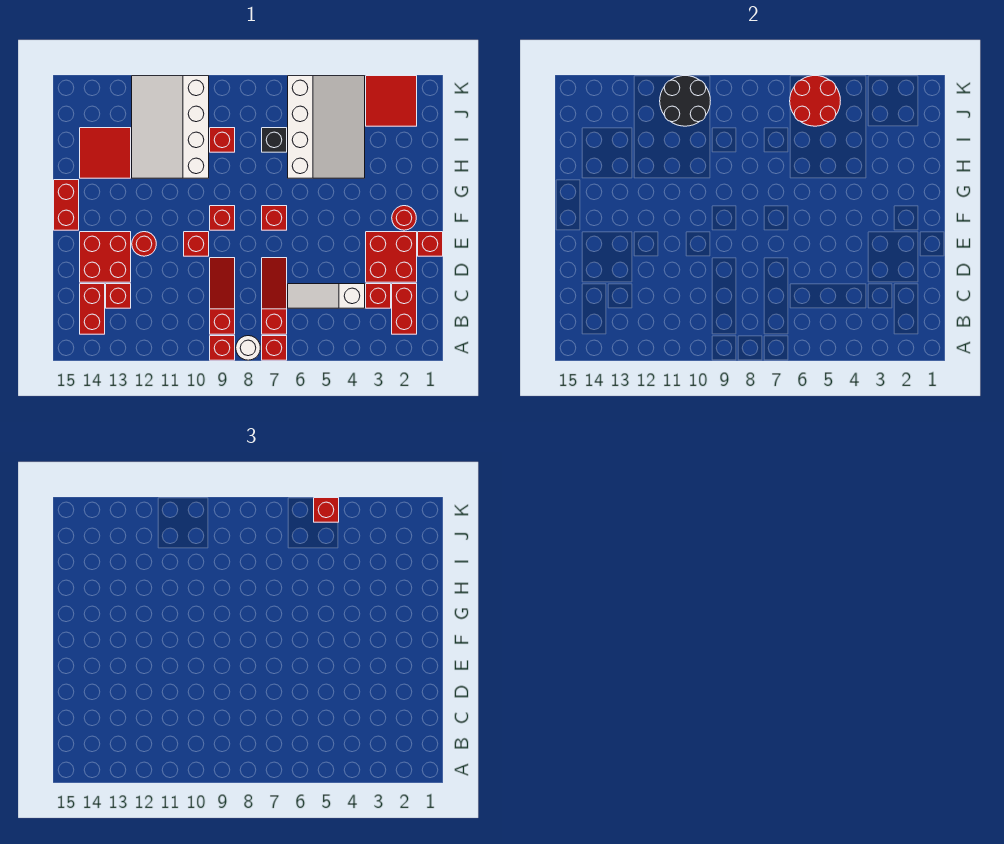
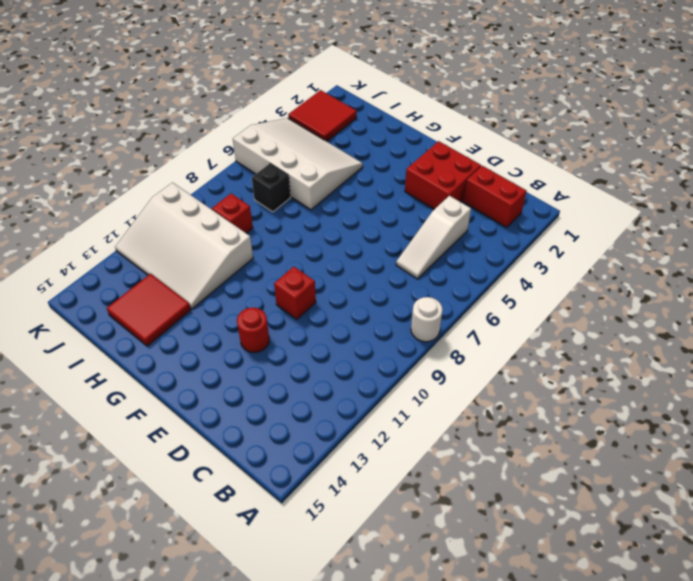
none -> red 1x1 brick [262,336,287,360]
none -> red 1x1 brick [210,336,235,360]
none -> red 1x3 slope [262,258,287,334]

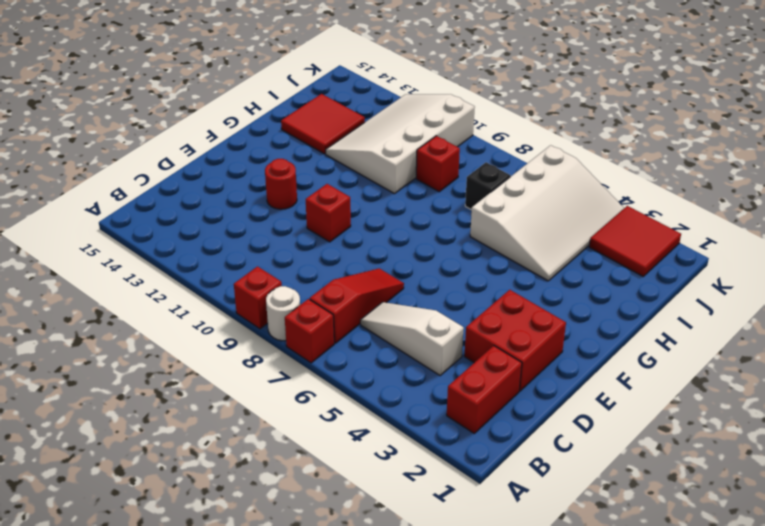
none -> red 1x3 slope [210,258,235,334]
none -> red 1x2 brick [80,284,105,334]
none -> red 1x1 brick [366,284,391,308]

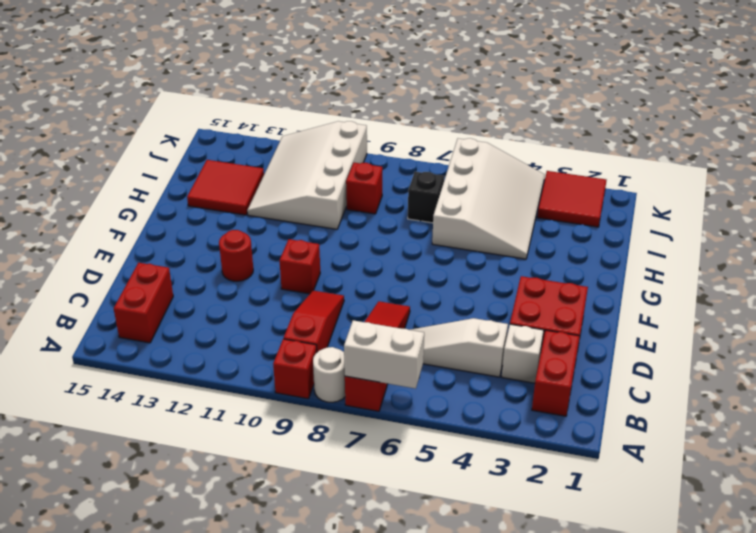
white 1x2 brick [344,320,424,389] -> none
white 1x1 brick [502,324,544,383] -> red 1x1 brick [366,284,391,308]
none -> red 1x1 brick [106,284,131,308]
none -> red 2x2 brick [80,232,131,282]
none -> red 1x1 brick [418,232,443,256]

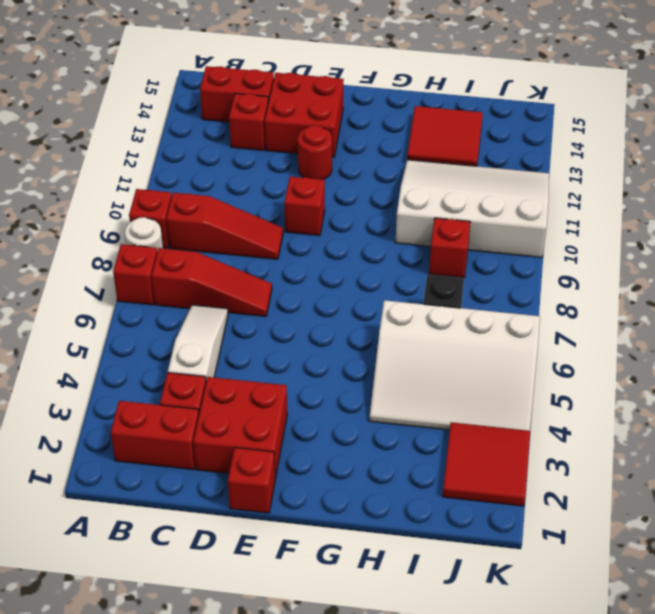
none -> red 1x1 round brick [392,206,416,230]
none -> red 1x1 brick [262,206,287,230]
none -> red 1x1 brick [210,206,235,230]

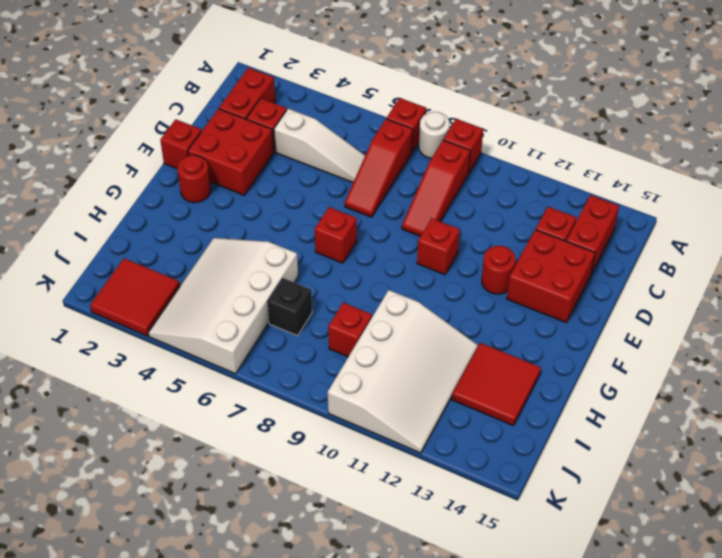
none -> red 1x1 brick [210,206,235,230]
none -> red 1x2 brick [54,180,79,230]
none -> red 2x2 round brick [790,76,840,126]

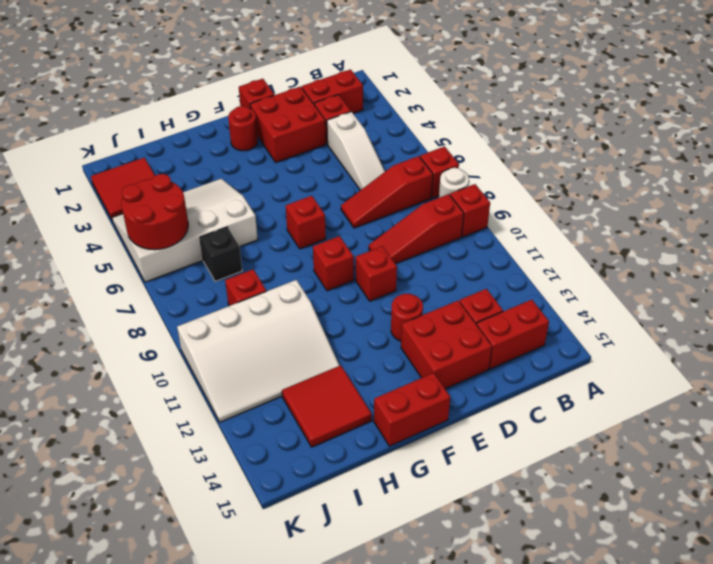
none -> black 2x2 round brick [660,76,710,126]
none -> red 1x1 brick [314,498,339,522]

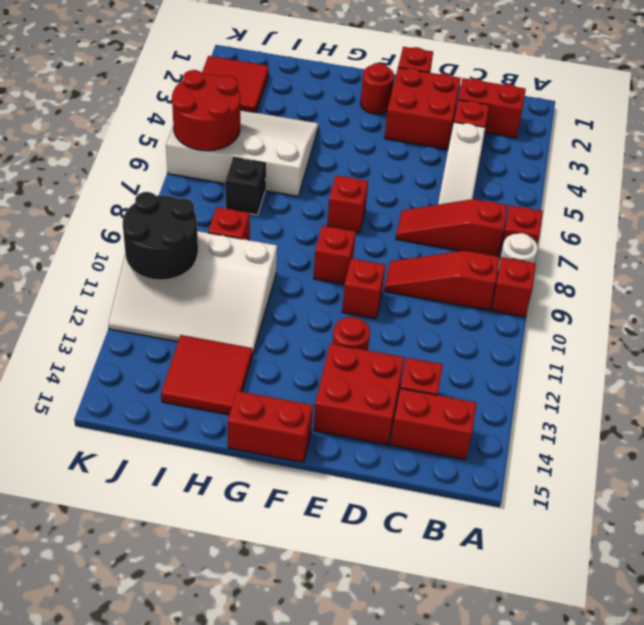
none -> red 1x1 brick [314,498,339,522]

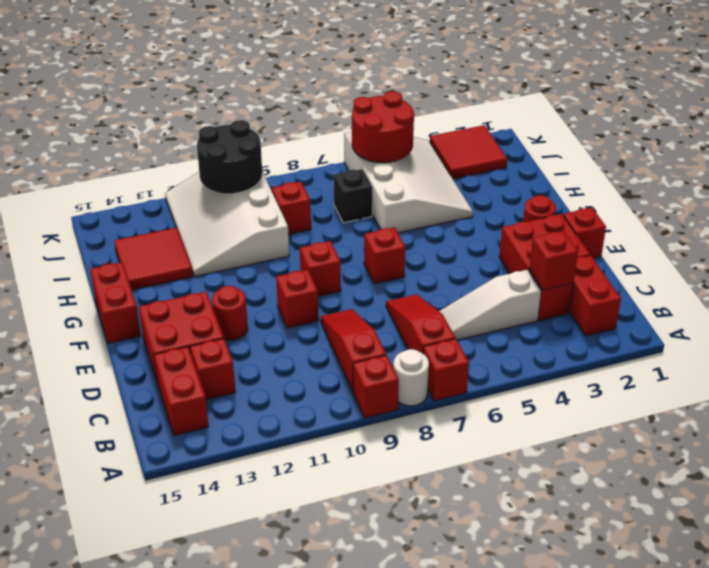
red 1x1 brick [529,231,578,290] -> red 1x1 brick moved to [314,498,339,522]

